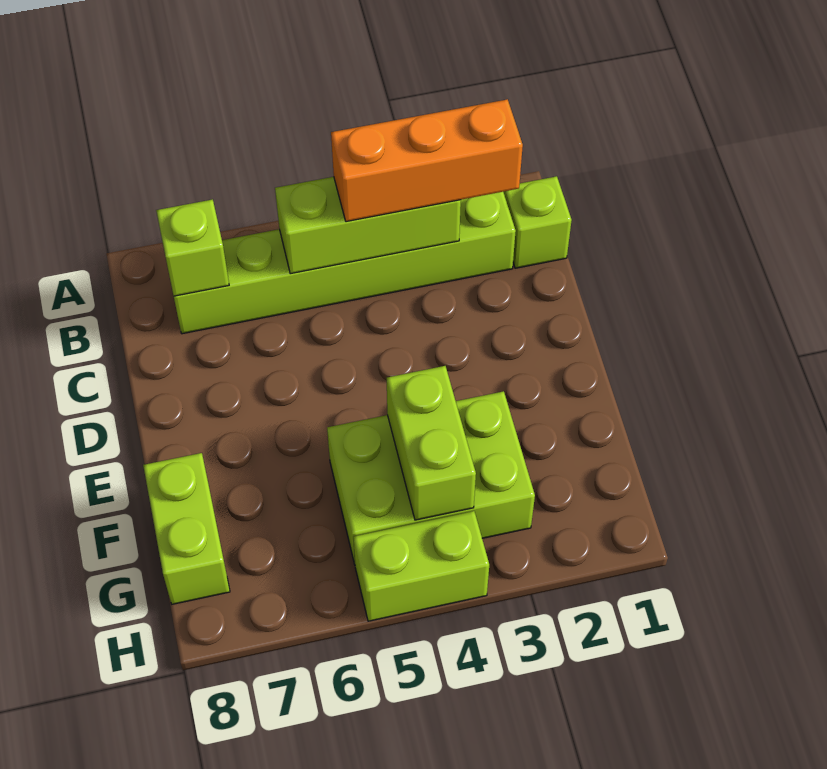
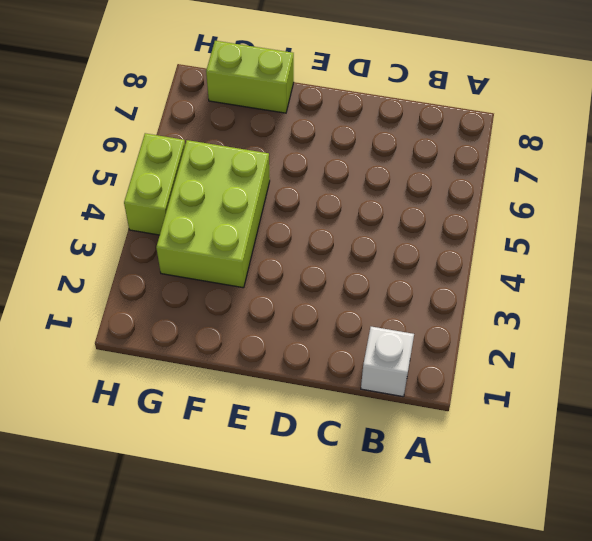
white 1x1 brick [361,327,414,397] -> lime 1x1 brick [504,176,572,268]
none -> lime 1x6 brick [174,192,516,334]
none -> lime 1x3 brick [275,177,461,274]

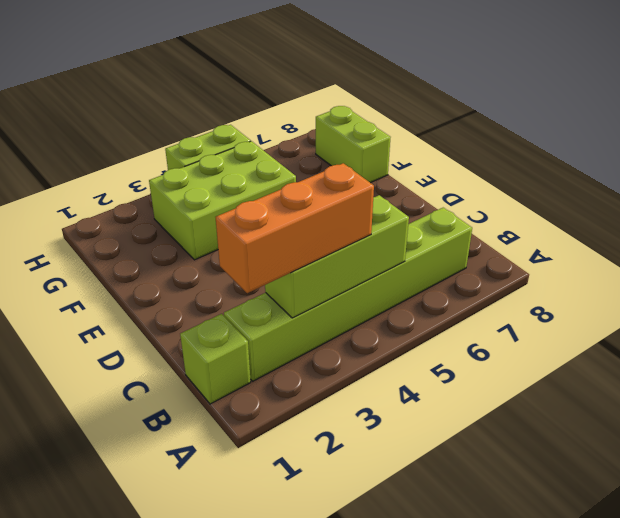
none -> lime 1x1 brick [156,199,229,296]
none -> lime 1x2 brick [387,366,476,520]

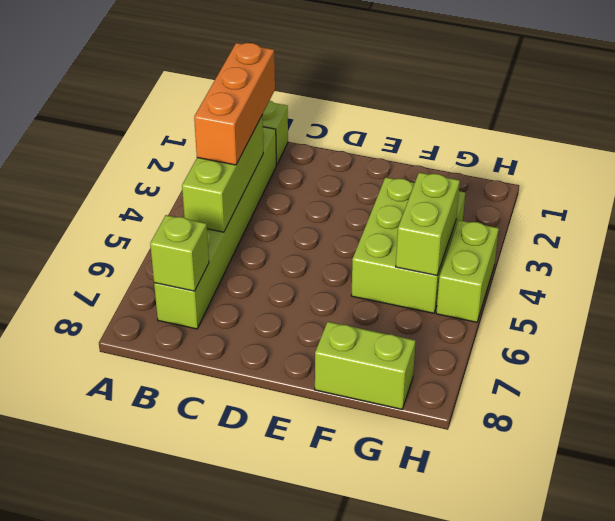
lime 1x2 brick [396,172,460,275] -> lime 1x2 brick turned to [387,366,476,520]

